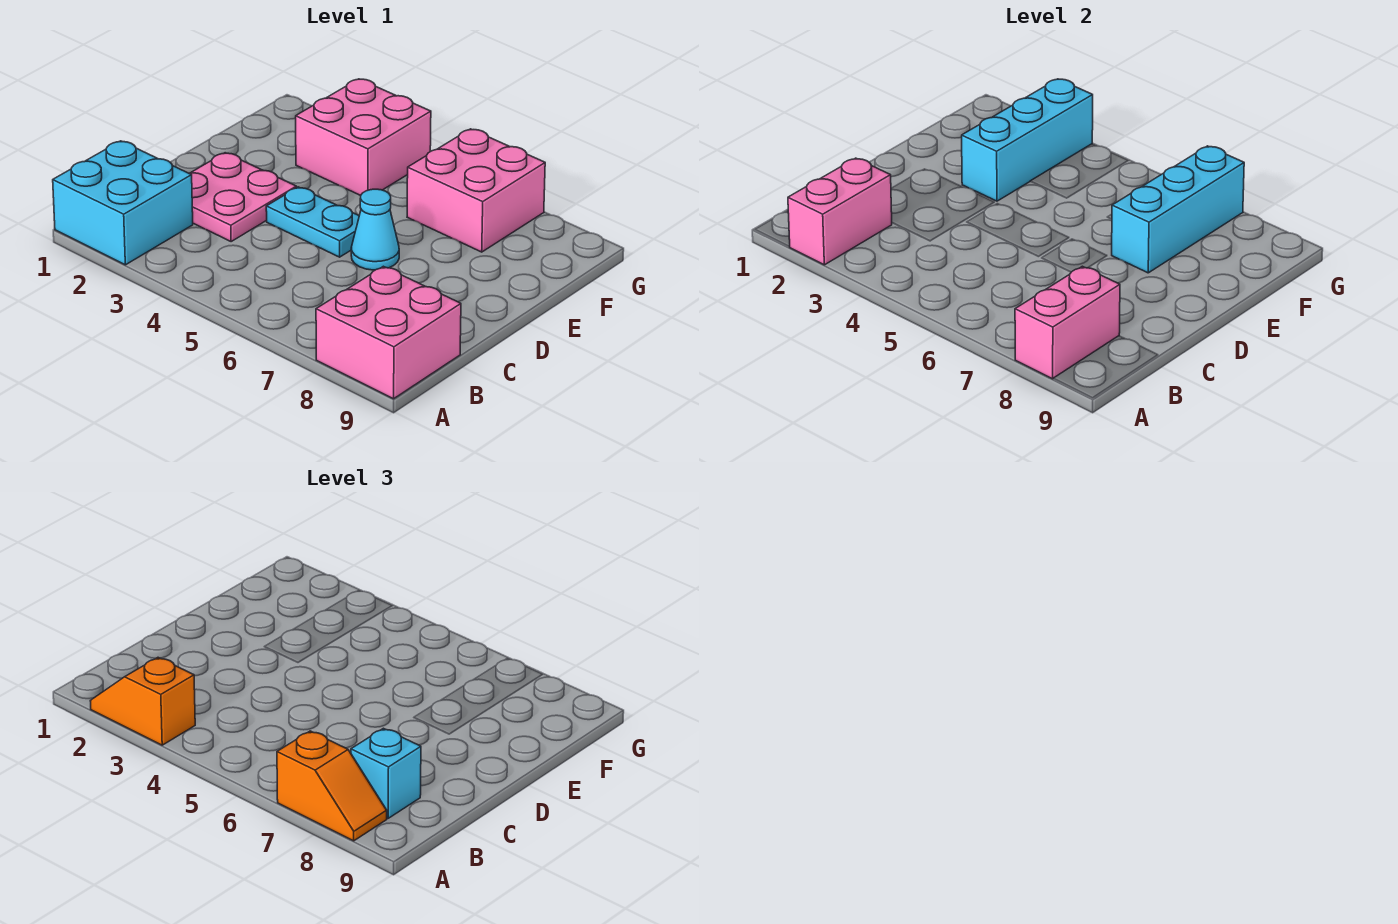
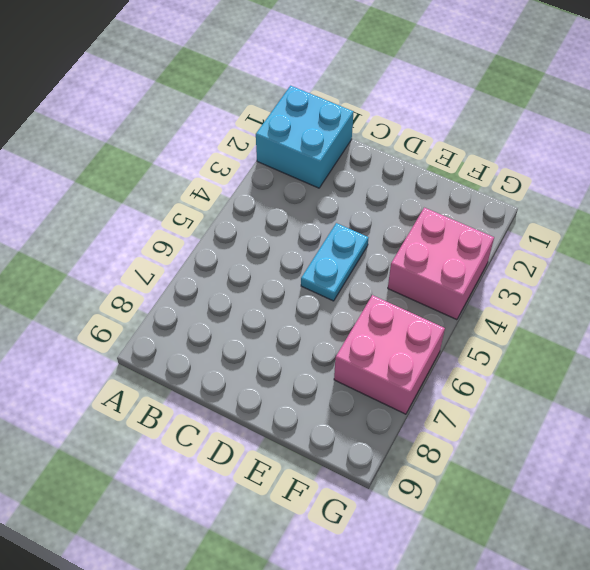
none -> pink 2x2 brick [316,266,461,399]
none -> pink 2x2 plate [189,153,296,242]
none -> cyan 1x1 cone [351,189,399,270]

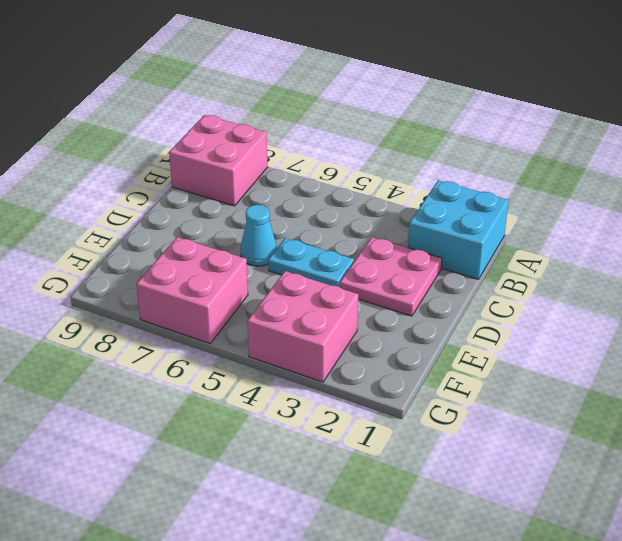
none -> pink 1x2 brick [788,158,892,265]
none -> pink 1x2 brick [1015,266,1120,379]
none -> cyan 1x3 brick [962,79,1093,201]

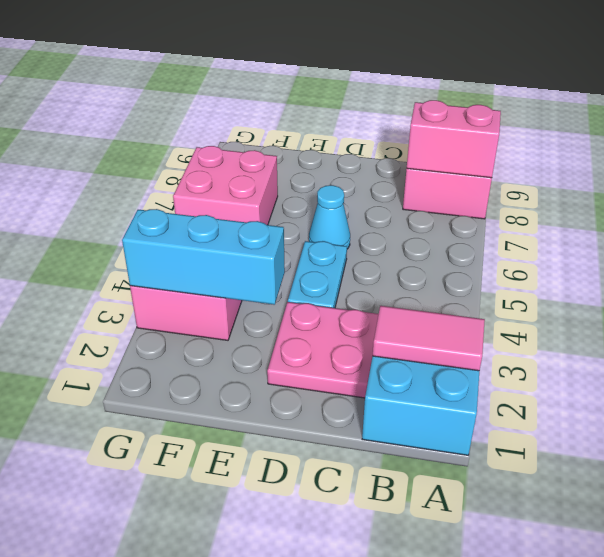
pink 1x2 tile [373,306,485,371] -> pink 1x2 brick [788,158,892,265]
none -> cyan 1x3 brick [1112,146,1244,273]
none -> orange 1x2 slope [91,658,195,745]
none -> orange 1x2 slope [277,731,387,841]

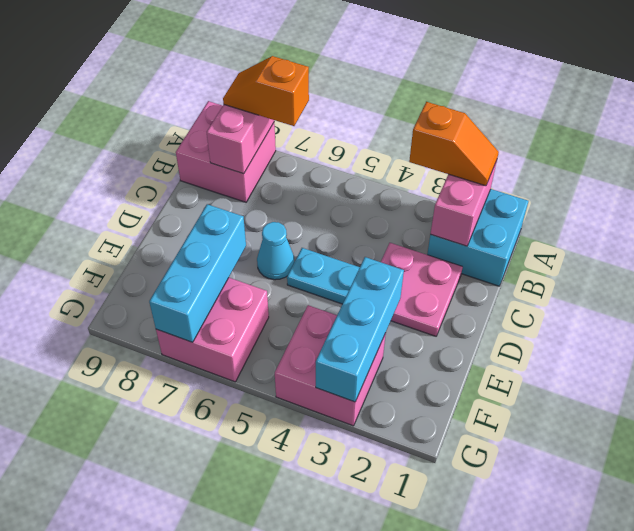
none -> cyan 1x1 brick [351,728,421,818]

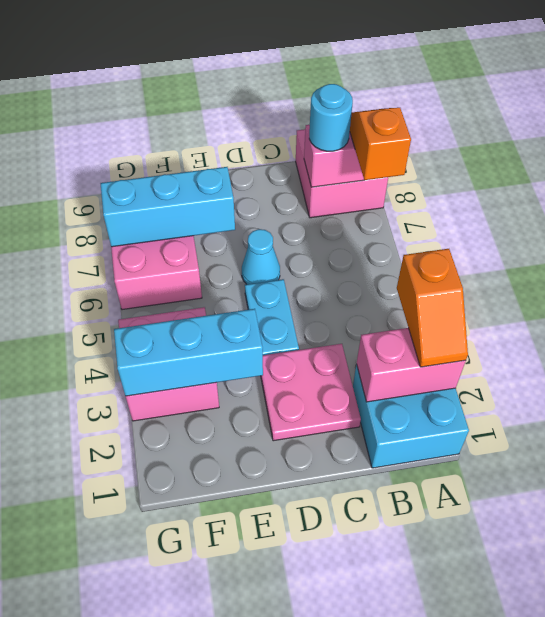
cyan 1x1 round brick [309,84,353,151] -> cyan 1x1 brick [351,728,421,818]

